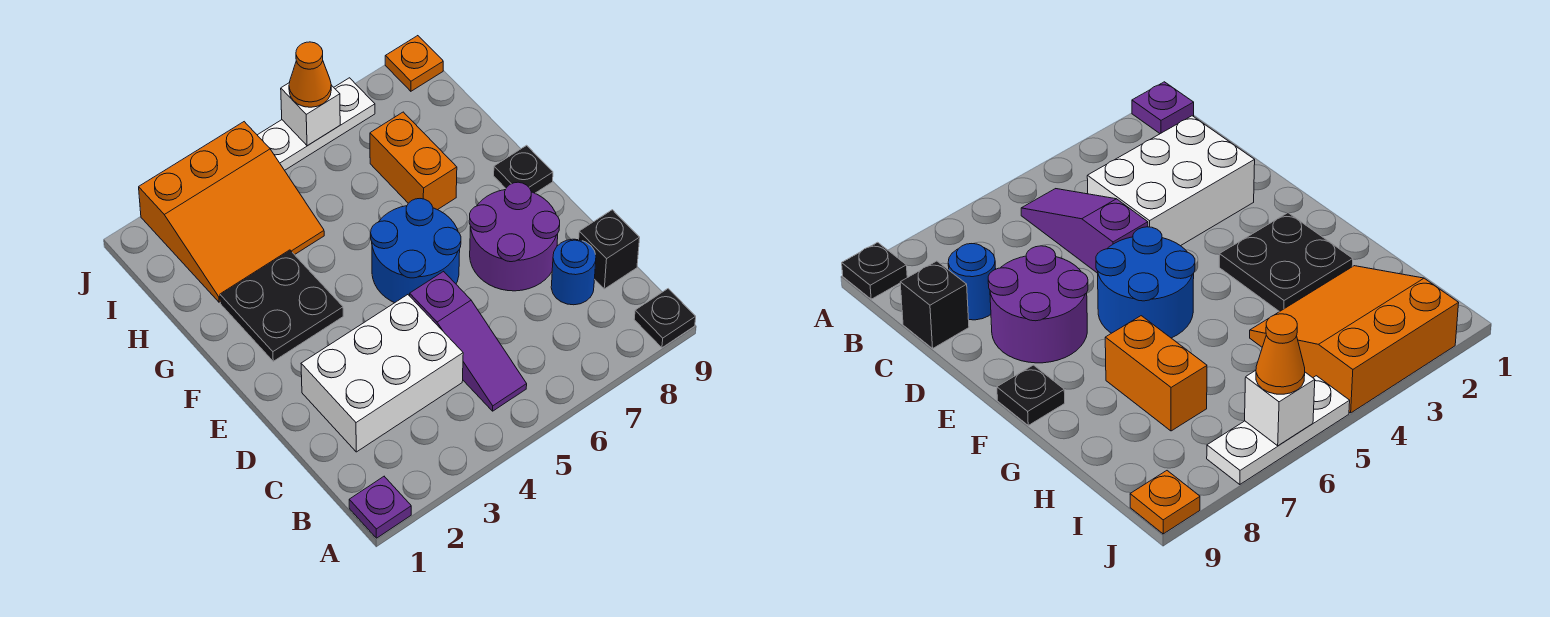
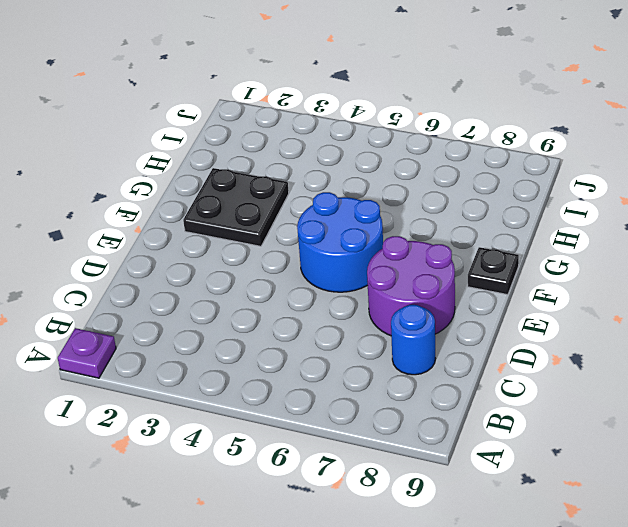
none -> black 1x1 plate [634,289,696,348]
none -> purple 1x3 slope [410,271,527,411]
none -> white 2x3 brick [301,295,463,452]

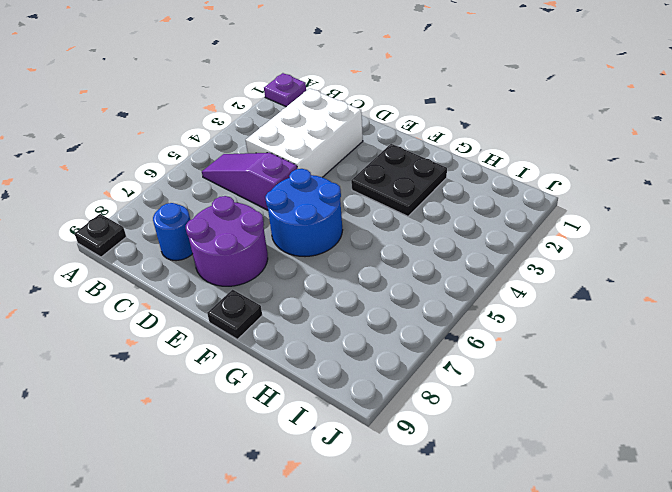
none -> black 1x1 brick [579,210,640,289]
none -> orange 1x2 brick [370,112,457,210]
none -> orange 3x3 slope [139,122,324,302]

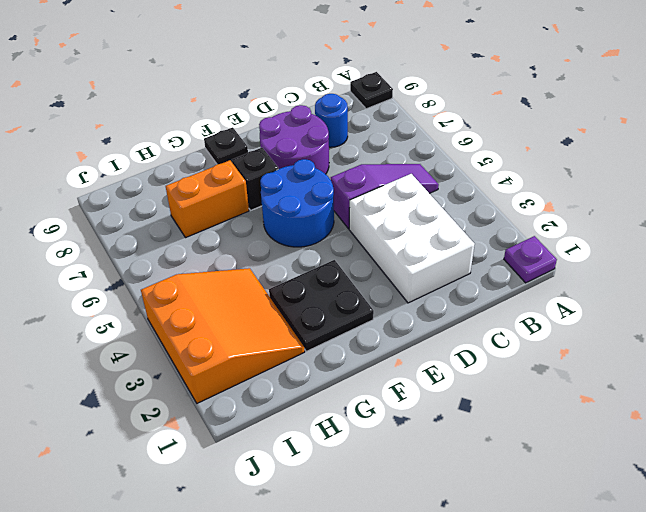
black 1x1 brick [232,148,278,210] -> black 1x1 brick moved to [579,210,640,289]
none -> white 1x3 plate [258,78,375,170]
none -> orange 1x1 plate [385,36,443,91]
none -> white 1x1 brick [281,83,340,146]

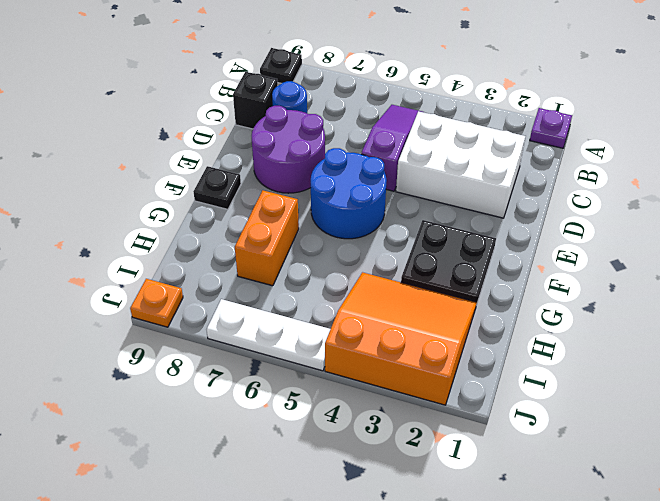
none -> white 1x1 brick [281,83,340,146]
none -> orange 1x1 cone [289,42,331,107]

